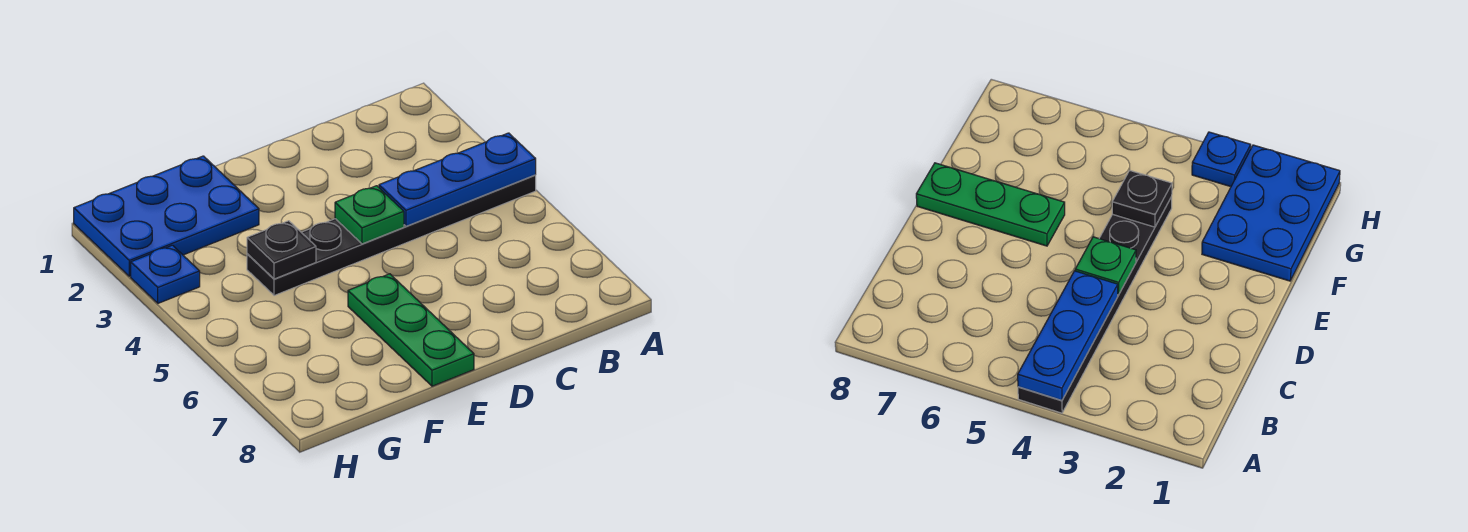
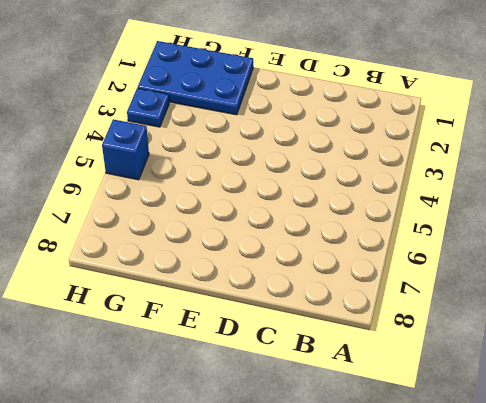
blue 1x1 brick [102,119,149,180] -> none
none -> black 1x6 plate [247,175,536,296]
none -> green 1x3 plate [348,274,474,386]

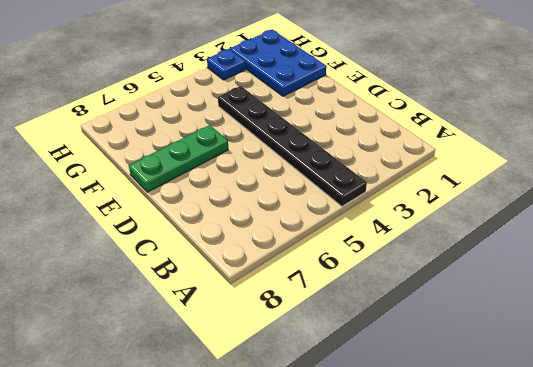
none -> blue 1x3 plate [379,133,536,226]
none -> green 1x1 plate [335,186,404,244]

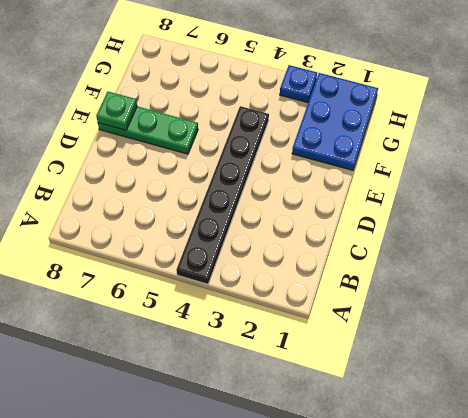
green 1x1 plate [96,92,137,130] -> green 1x1 plate moved to [335,186,404,244]
none -> blue 1x3 plate [379,133,536,226]
none -> black 1x1 plate [247,221,316,279]

